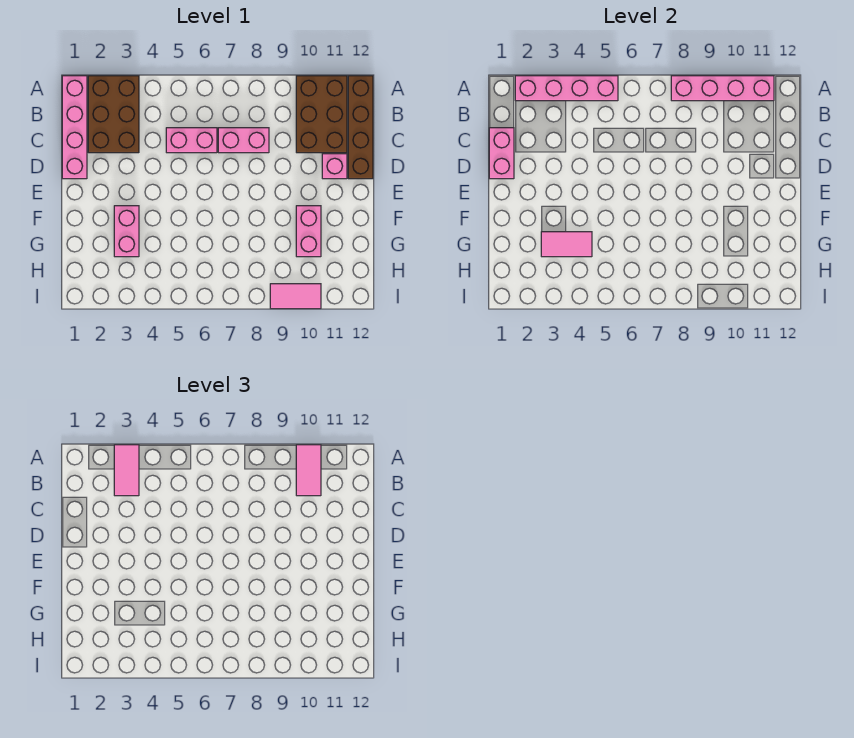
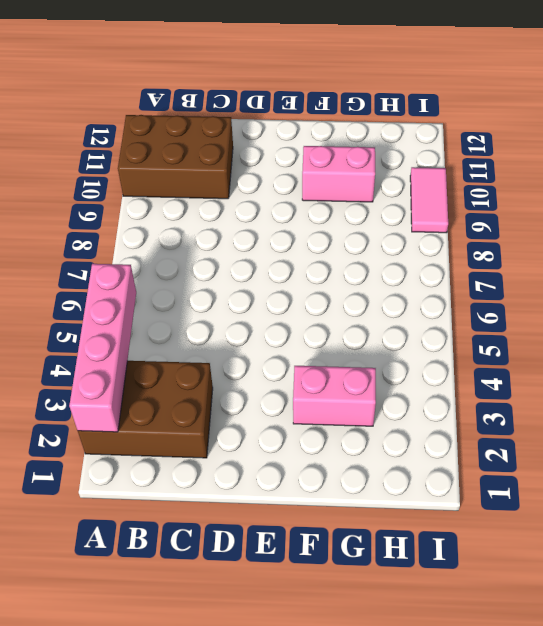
none -> pink 1x4 brick [62,76,87,179]
none -> brown 1x4 brick [348,76,373,179]
none -> pink 1x2 brick [166,128,217,153]

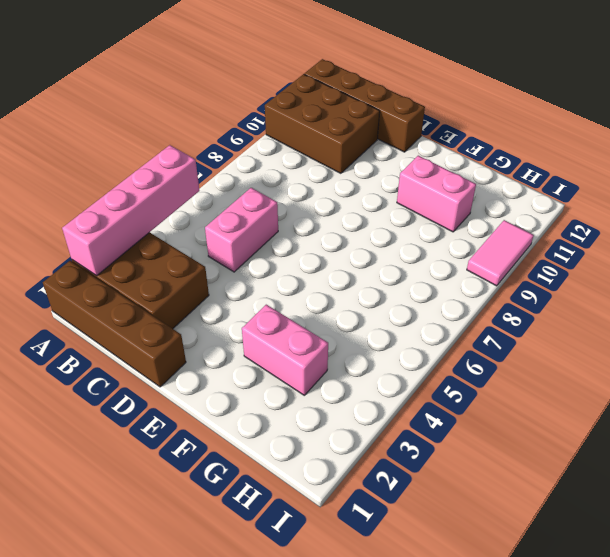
brown 1x4 brick [43,261,186,387] -> pink 1x4 brick [62,76,87,179]
none -> pink 1x2 brick [218,128,269,153]
none -> pink 1x1 brick [322,154,347,179]
none -> pink 1x4 brick [671,76,774,101]

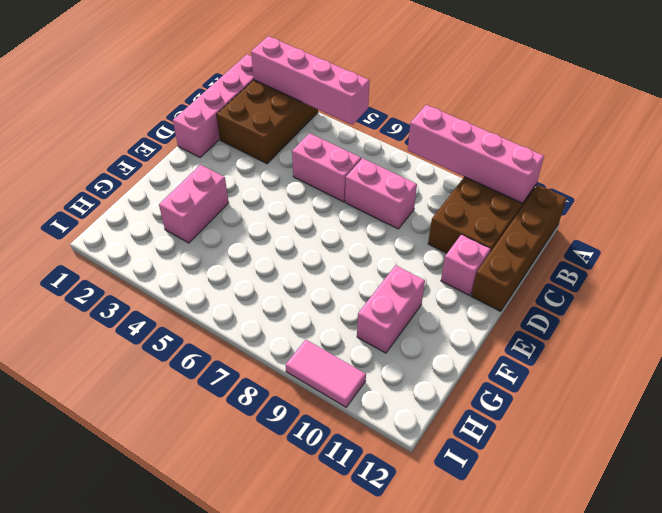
none -> pink 1x2 brick [489,128,514,179]
none -> pink 1x2 tile [541,232,592,257]
none -> pink 1x2 tile [114,445,139,496]

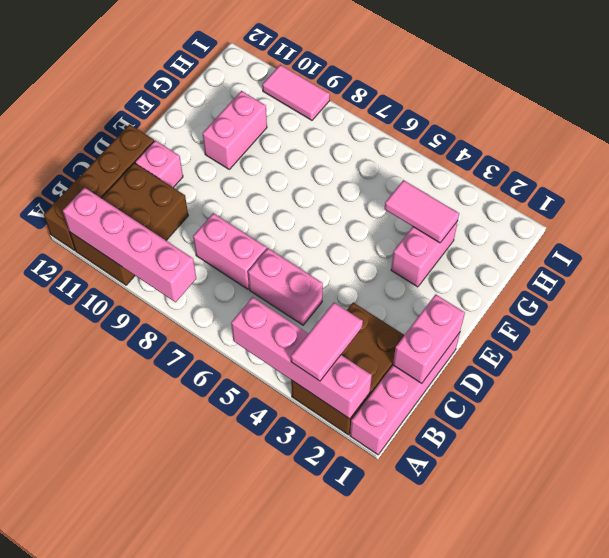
none -> pink 1x2 tile [296,445,321,496]

